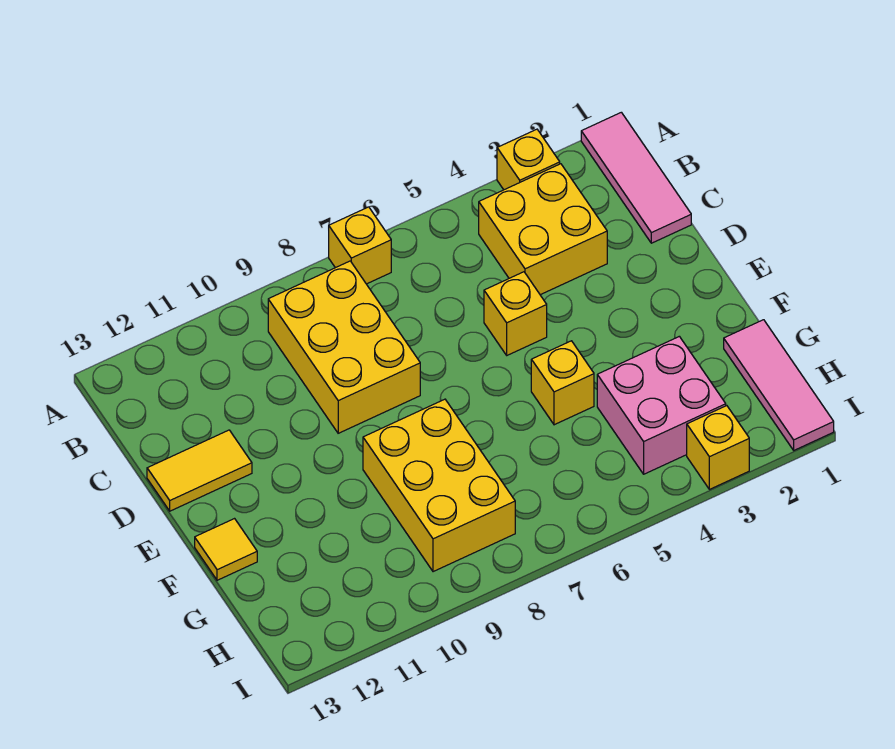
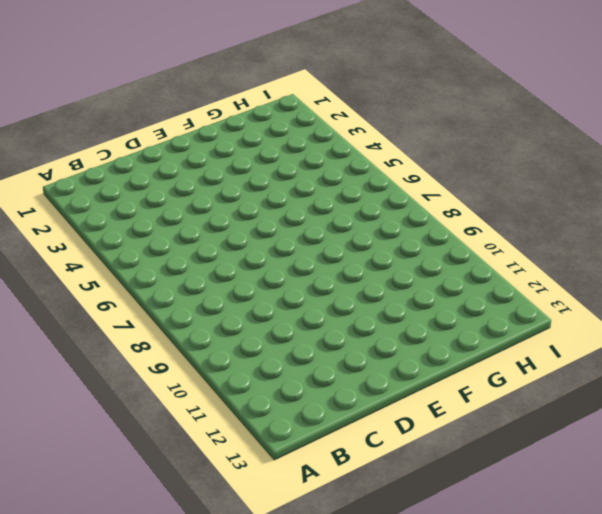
none -> pink 1x3 tile [581,112,691,243]
none -> yellow 1x1 brick [497,129,560,190]
none -> yellow 1x1 brick [329,207,391,284]

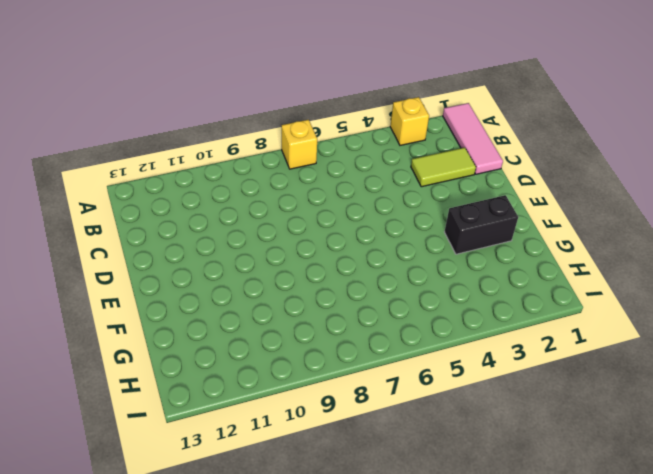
lime 1x2 tile [411,148,476,187] -> yellow 2x2 brick [479,164,607,295]
black 1x2 brick [445,195,518,254] -> none
none -> yellow 2x3 brick [268,261,420,433]
none -> yellow 1x1 brick [484,272,547,355]
none -> yellow 1x2 tile [147,430,252,511]

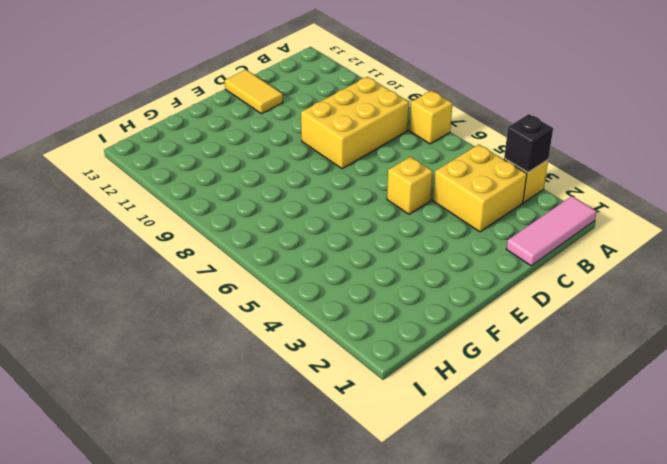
black 1x1 brick [504,114,553,172] -> none
none -> yellow 1x1 brick [531,341,594,425]
none -> yellow 2x3 brick [363,399,515,572]
none -> yellow 1x1 tile [195,519,257,580]

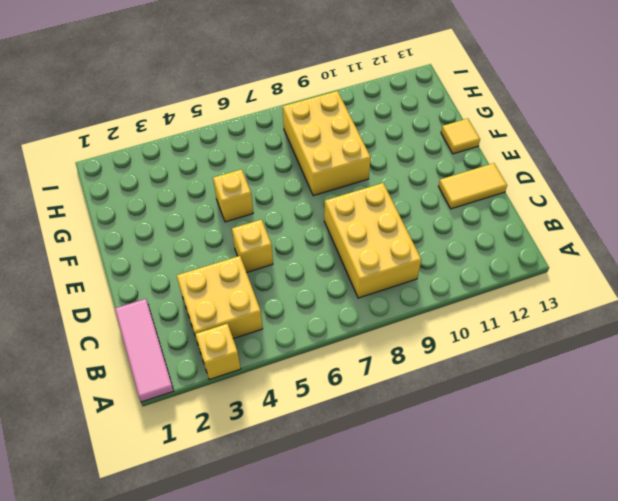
none -> yellow 1x1 brick [329,207,391,284]
none -> pink 1x3 tile [724,320,834,450]
none -> pink 2x2 brick [597,336,726,474]

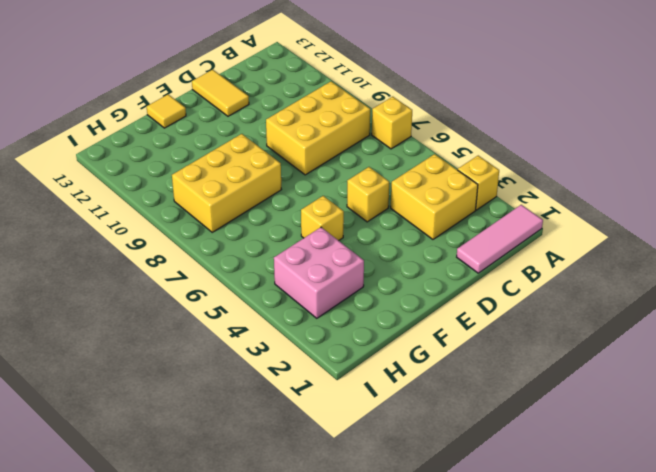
none -> pink 1x3 tile [724,320,834,450]
none -> yellow 1x1 brick [687,406,749,489]

